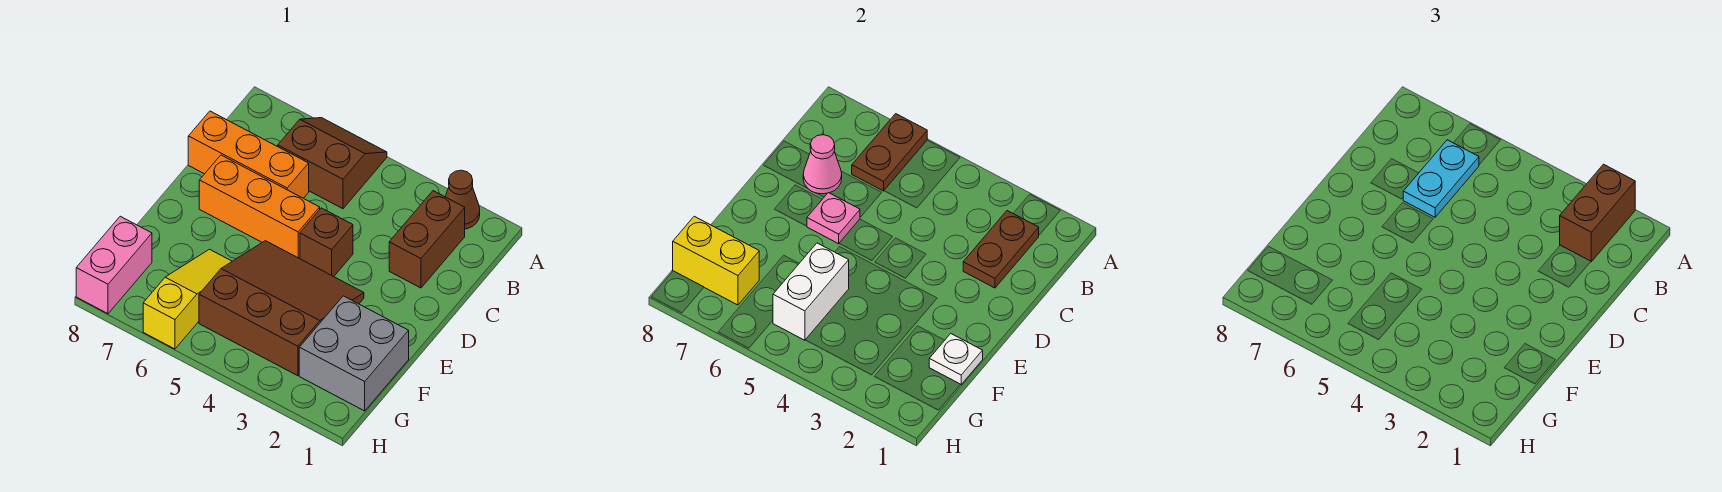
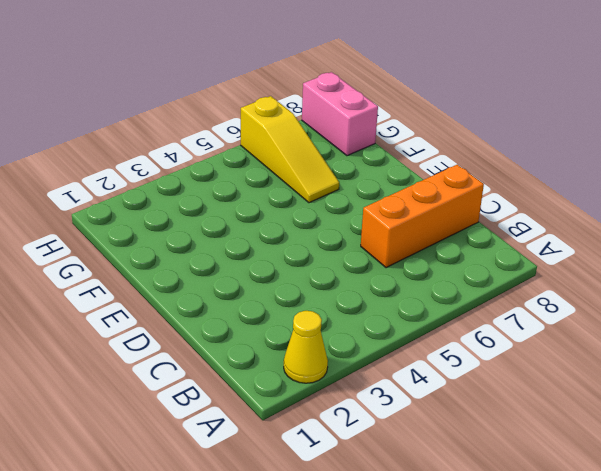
yellow 1x1 cone [284,311,328,383] -> brown 1x1 cone [445,170,480,229]
none -> brown 2x2 slope [278,118,387,209]
none -> brown 1x2 brick [389,191,465,288]
none -> brown 1x1 brick [300,208,353,277]

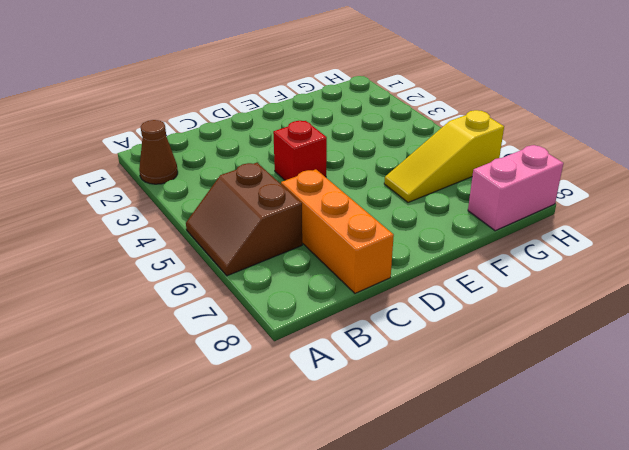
red 1x1 brick [273,121,327,180] -> brown 1x1 brick [300,208,353,277]
none -> brown 1x2 brick [389,191,465,288]
none -> orange 1x3 brick [199,155,320,259]
none -> brown 3x3 slope [199,241,364,376]

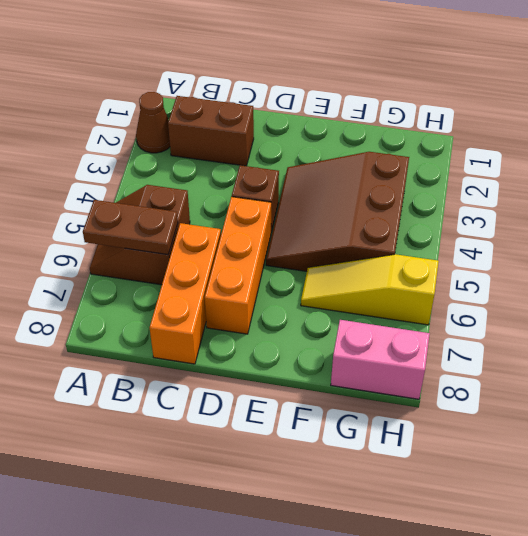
none -> grey 2x2 brick [299,296,409,411]
none -> brown 1x2 plate [963,211,1039,288]
none -> pink 1x1 cone [803,135,842,194]

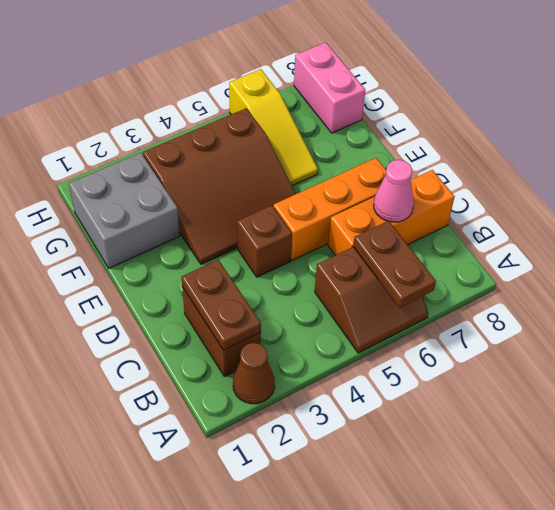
none -> pink 1x1 plate [807,193,860,244]
none -> white 1x1 plate [929,334,983,384]
none -> white 1x2 brick [773,243,849,340]

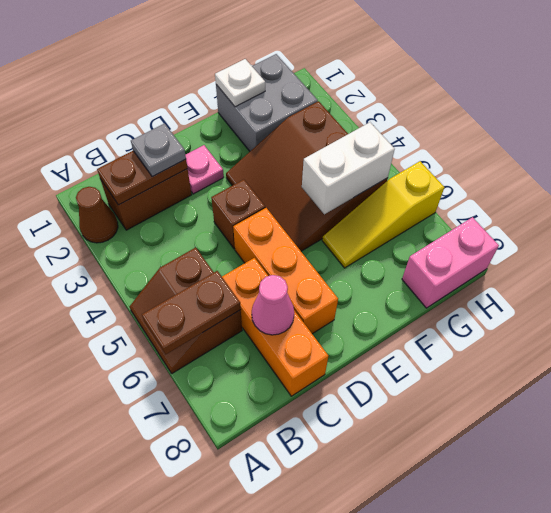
grey 1x1 plate [131,124,186,177] -> none
pink 1x1 plate [186,145,224,194] -> pink 1x1 plate moved to [807,193,860,244]
none -> yellow 1x2 brick [673,216,759,305]
none -> brown 1x2 brick [1560,164,1635,262]
none -> cyan 1x2 plate [1403,140,1479,217]

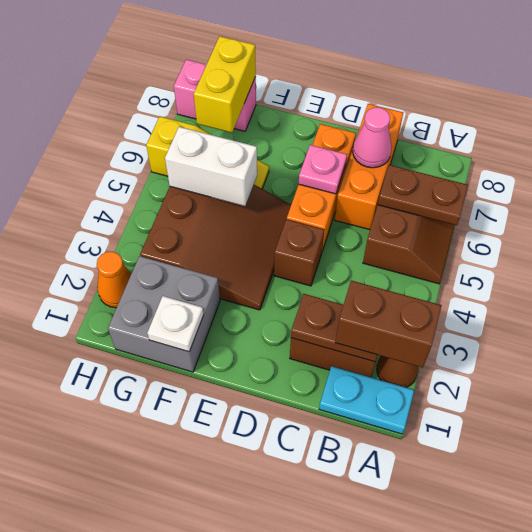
cyan 1x2 plate [319,366,414,434] -> cyan 1x2 plate moved to [1403,140,1479,217]
orange 1x1 cone [97,252,131,308] -> none

